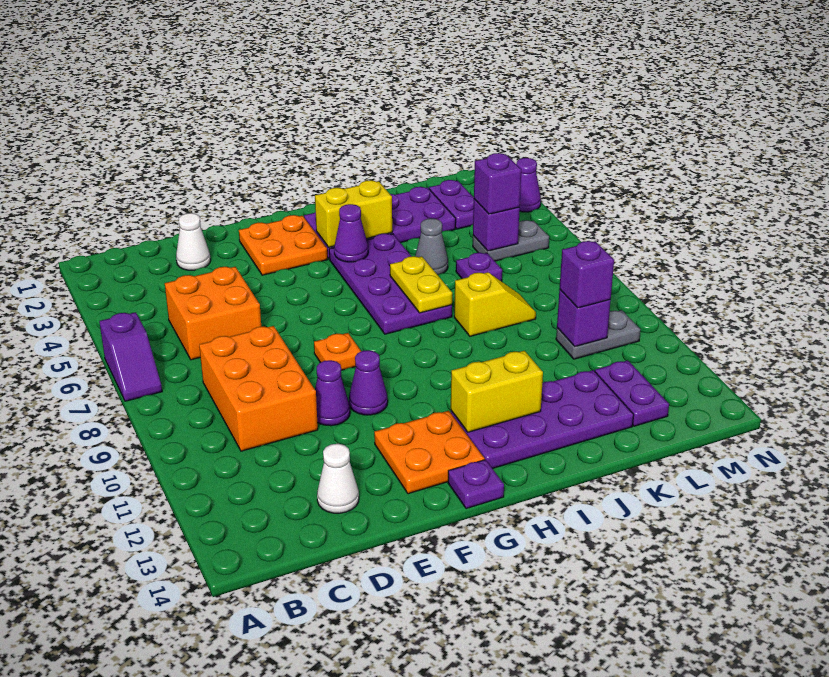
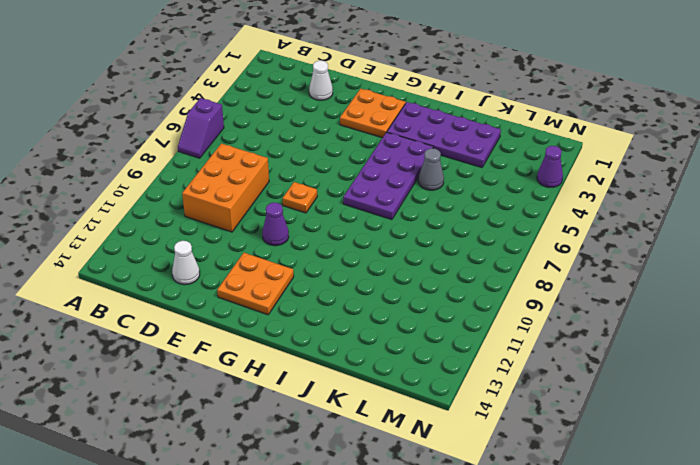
none -> orange 2x2 brick [165,267,261,360]
none -> purple 1x1 cone [315,360,350,426]
none -> purple 1x1 plate [448,460,504,509]
none -> purple 2x4 plate [451,370,634,469]

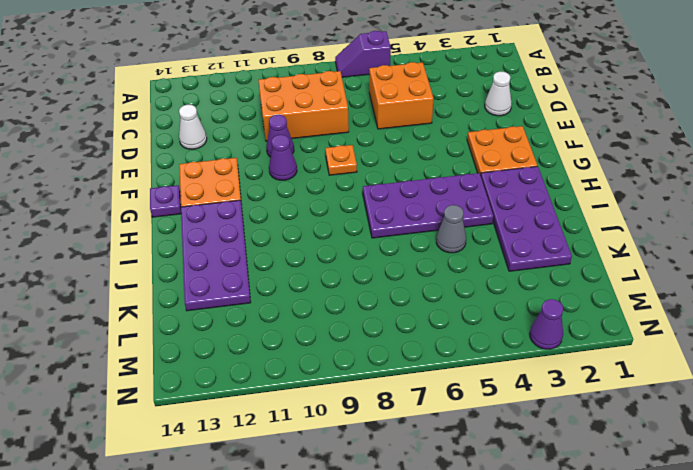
none -> yellow 1x2 slope [454,272,536,336]
none -> purple 1x1 plate [456,253,502,281]
none -> purple 1x2 plate [429,180,474,229]
none -> grey 1x2 plate [473,220,549,261]

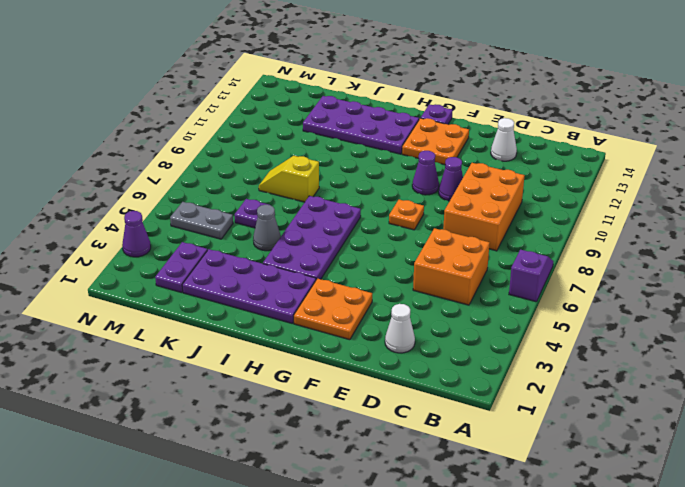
none -> grey 1x2 plate [556,310,641,359]
none -> purple 1x2 plate [595,360,669,426]
none -> yellow 1x2 brick [315,180,392,247]
none -> purple 1x1 cone [334,204,368,262]

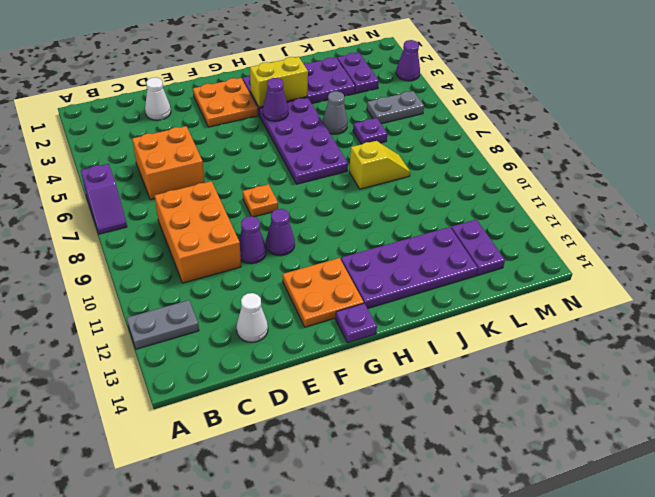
grey 1x2 plate [127,300,199,349] -> grey 1x2 plate moved to [556,310,641,359]
none -> yellow 1x2 brick [451,351,543,432]
none -> yellow 1x2 plate [390,256,452,313]
none -> purple 1x1 brick [473,199,520,251]
none -> purple 1x1 brick [557,290,611,347]

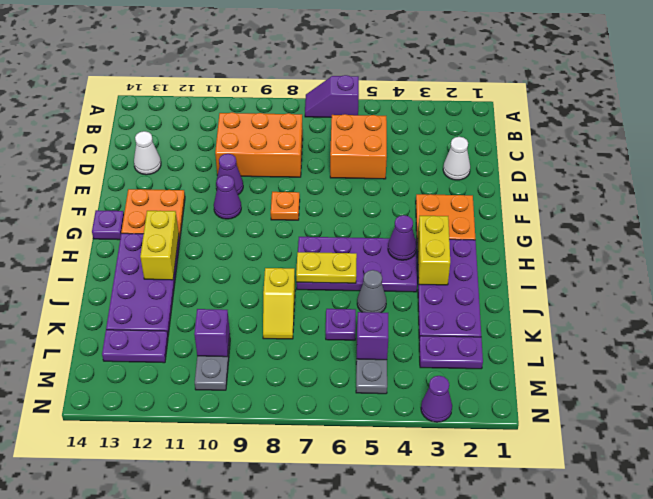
none -> purple 1x1 brick [474,153,521,214]
none -> purple 1x1 brick [560,241,614,308]

